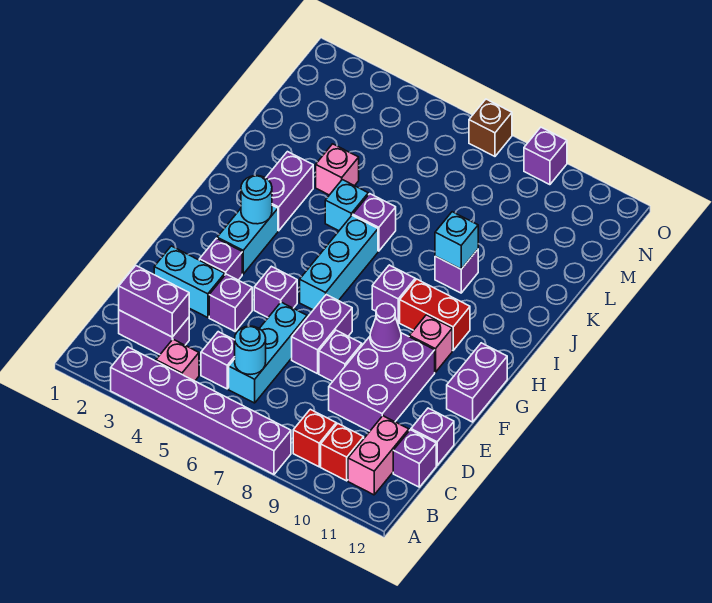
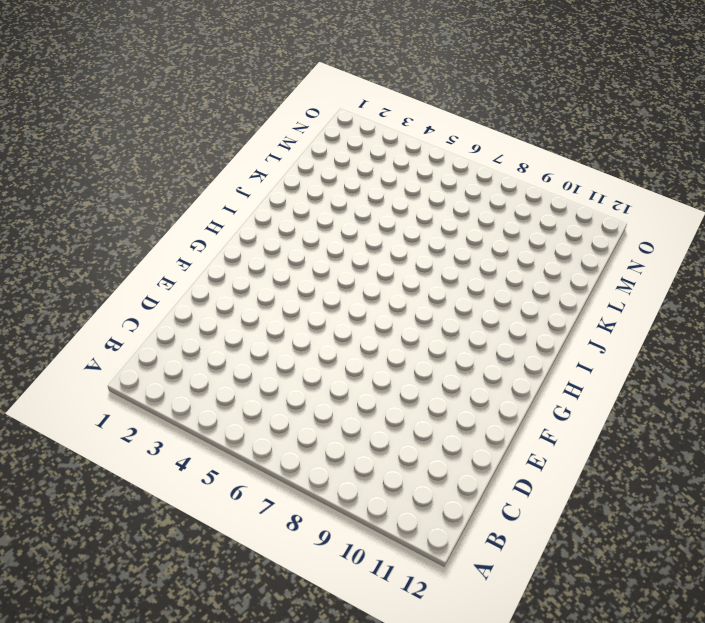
none -> purple 1x6 brick [111,347,291,474]
none -> pink 1x1 brick [156,339,199,381]
none -> red 1x1 brick [293,409,336,467]
none -> red 1x1 brick [321,423,364,481]

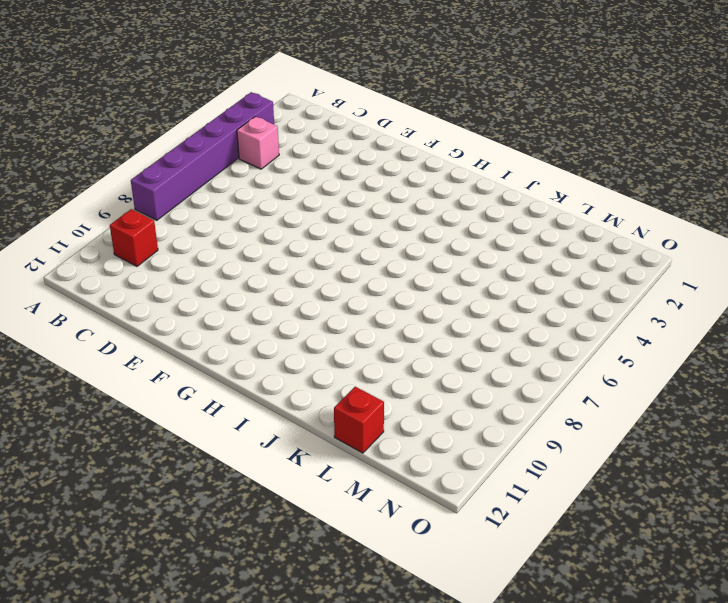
red 1x1 brick [334,387,384,453] -> red 1x1 brick moved to [293,409,336,467]
none -> pink 1x2 brick [348,416,409,495]
none -> purple 1x2 brick [119,310,189,355]
none -> purple 1x1 brick [201,332,235,389]
none -> cyan 1x3 brick [229,302,307,403]

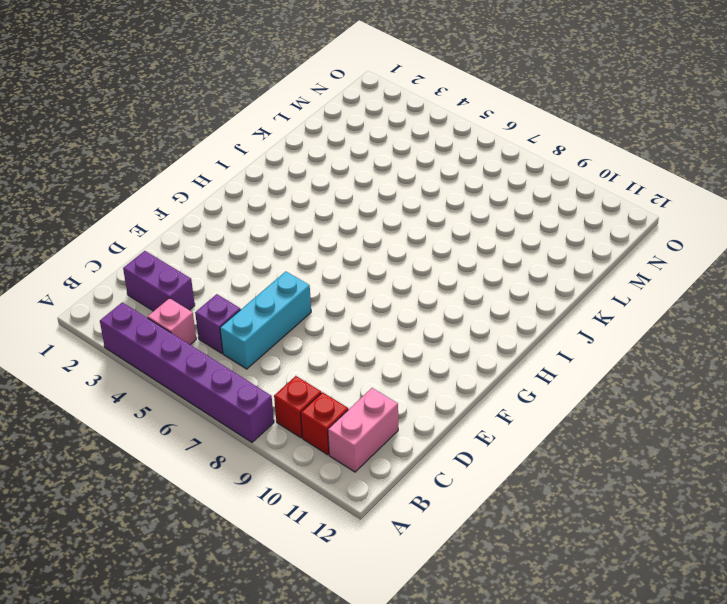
none -> purple 1x1 brick [393,430,436,487]
none -> purple 2x3 brick [329,333,435,431]
none -> purple 1x1 brick [411,408,454,465]
none -> cyan 1x2 brick [154,246,225,318]

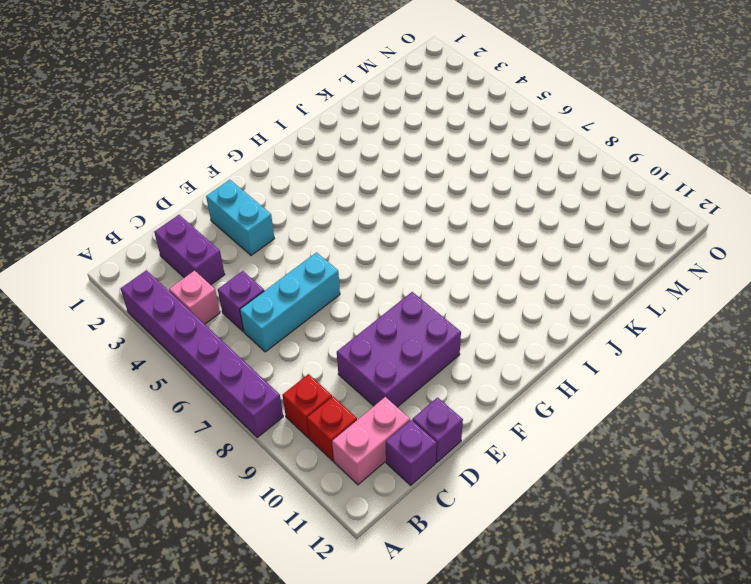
none -> purple 1x1 brick [209,274,252,331]
none -> purple 1x2 brick [292,295,352,374]
none -> purple 1x1 brick [319,330,362,381]
none -> purple 1x1 brick [199,238,242,280]

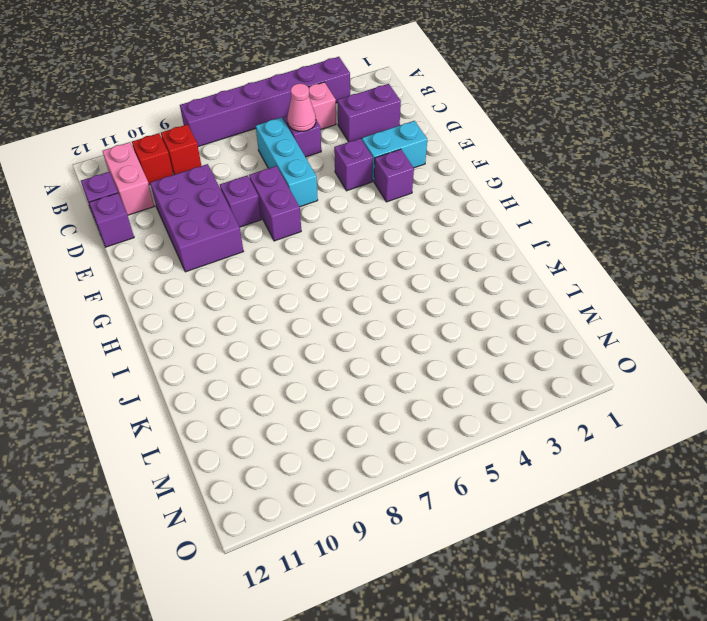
pink 1x1 cone [287,83,316,131] -> none
none -> purple 1x1 brick [254,266,297,317]
none -> purple 1x2 brick [447,343,507,422]
none -> cyan 1x2 brick [217,205,278,274]
none -> cyan 1x3 brick [300,215,378,310]

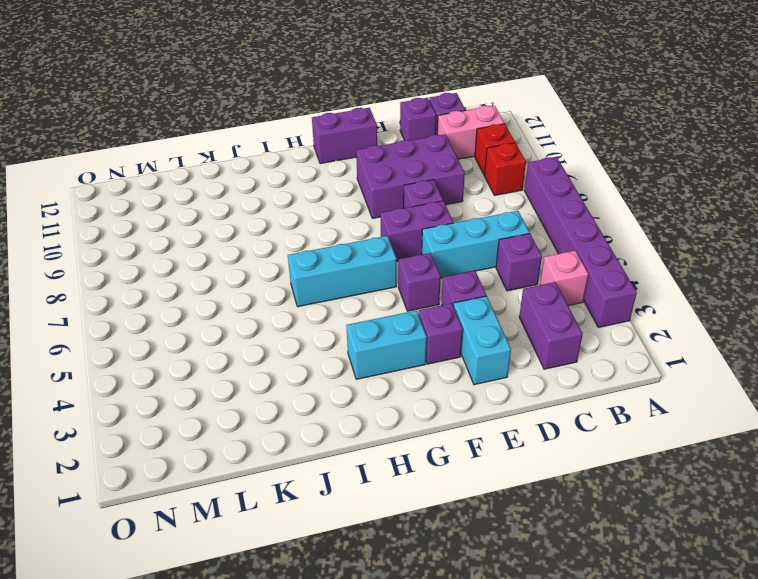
none -> pink 1x1 brick [409,315,452,372]
none -> purple 1x1 brick [372,265,415,322]
none -> red 1x2 brick [400,279,470,350]
none -> purple 1x2 brick [266,152,313,231]

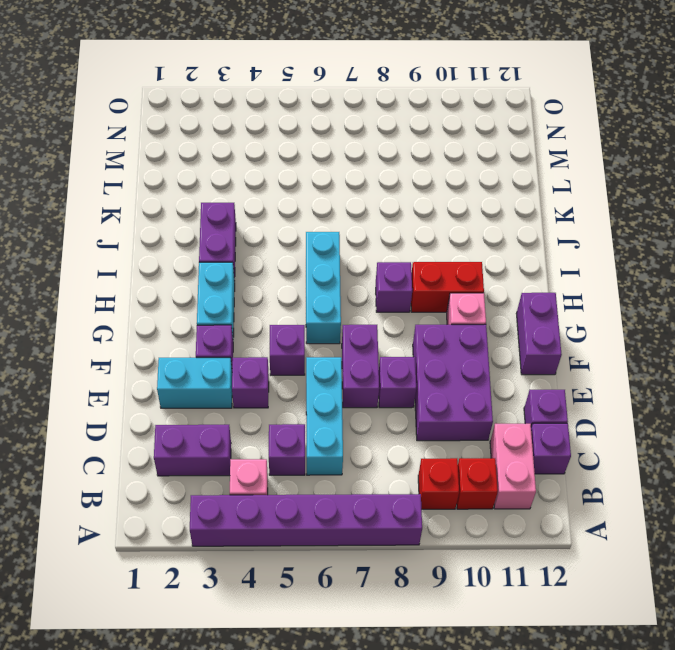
none -> cyan 1x1 brick [325,180,368,231]
none -> purple 1x1 brick [353,194,396,251]
none -> purple 1x1 brick [435,250,478,293]
none -> pink 1x1 brick [316,144,359,195]

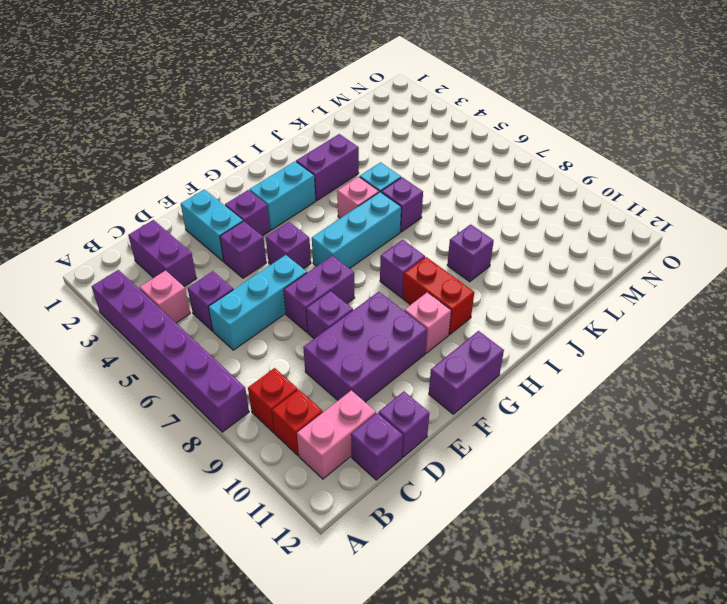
pink 1x1 brick [337,177,379,218] -> pink 1x1 brick moved to [316,144,359,195]
none -> brown 1x1 brick [469,99,512,156]
none -> purple 1x1 brick [524,127,567,185]
none -> purple 1x2 brick [119,266,189,337]
none -> cyan 1x1 round brick [235,326,266,374]

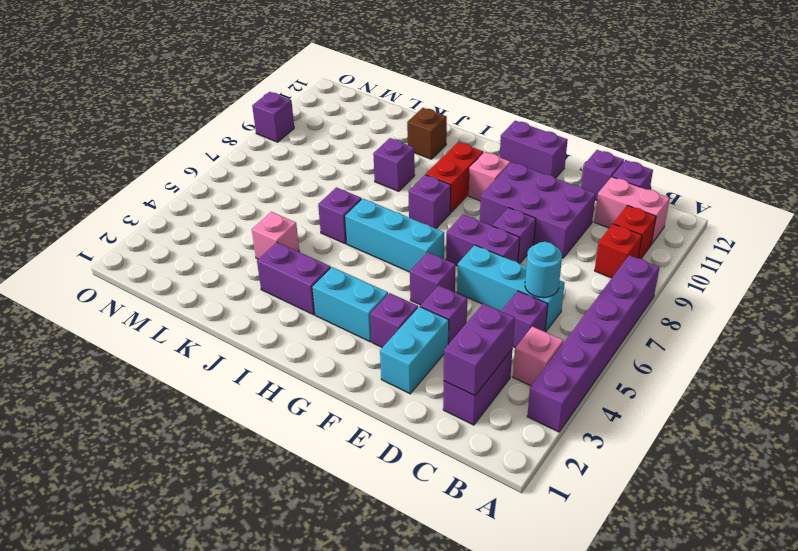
brown 1x1 brick [407,108,447,159] -> brown 1x1 brick moved to [469,99,512,156]
none -> cyan 1x1 brick [325,180,368,231]
none -> purple 1x1 cone [370,304,401,351]
none -> cyan 1x1 round brick [241,176,272,224]
none -> cyan 1x1 brick [435,212,478,269]

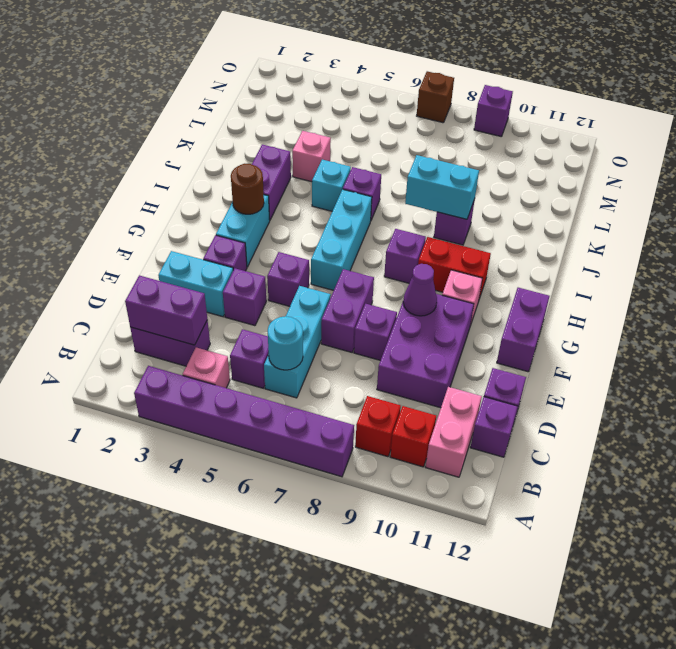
brown 1x1 round brick [231,164,264,214] -> cyan 1x1 round brick [241,176,272,224]
cyan 1x2 brick [405,155,479,219] -> cyan 1x1 brick [435,212,478,269]

